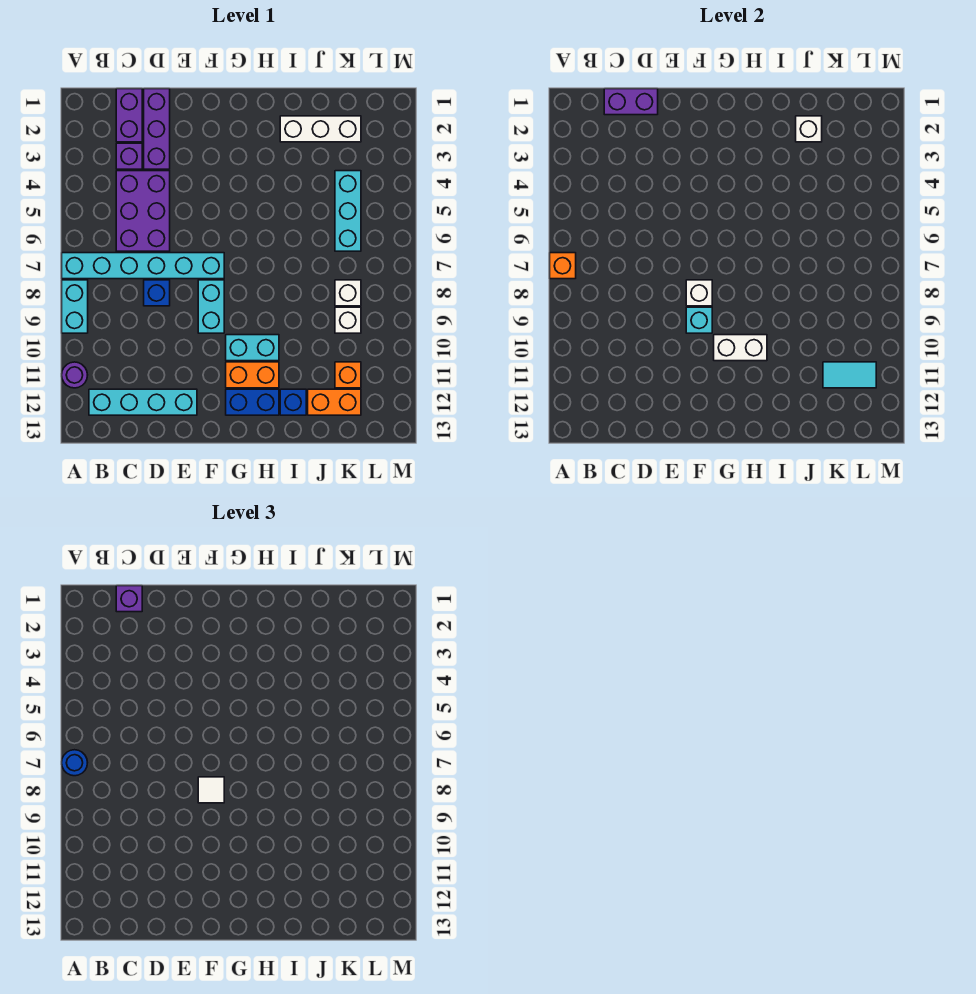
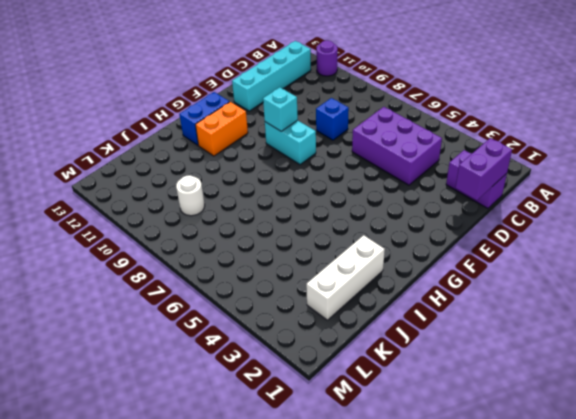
white 1x1 round brick [176,175,205,216] -> white 1x1 brick [335,307,361,333]
none -> cyan 1x6 brick [62,253,224,279]
none -> cyan 1x2 brick [62,280,88,333]
none -> purple 1x1 brick [116,143,142,169]
none -> purple 1x3 brick [144,89,170,169]

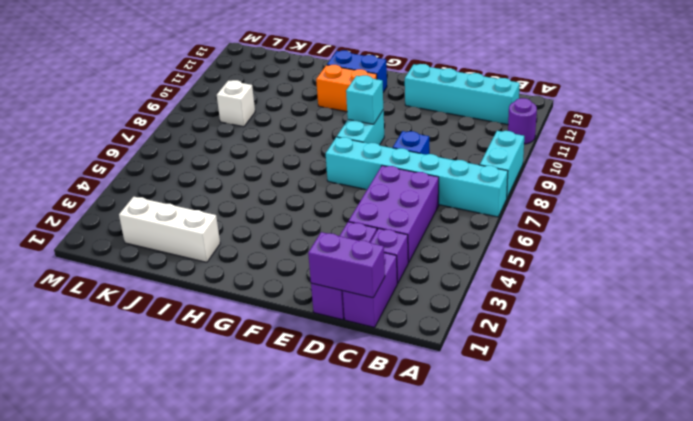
none -> cyan 1x2 brick [226,335,279,361]
none -> blue 1x1 brick [280,389,306,415]
none -> orange 1x2 brick [308,389,361,415]
none -> cyan 1x3 brick [335,171,361,251]

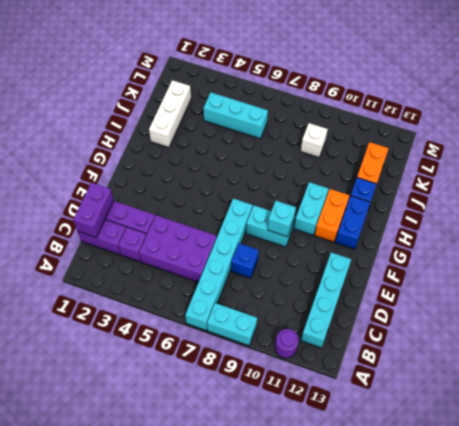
none -> white 1x1 brick [335,280,361,306]
none -> orange 1x1 brick [335,362,361,388]
none -> orange 1x1 brick [550,253,576,279]
none -> white 1x1 brick [686,280,712,306]

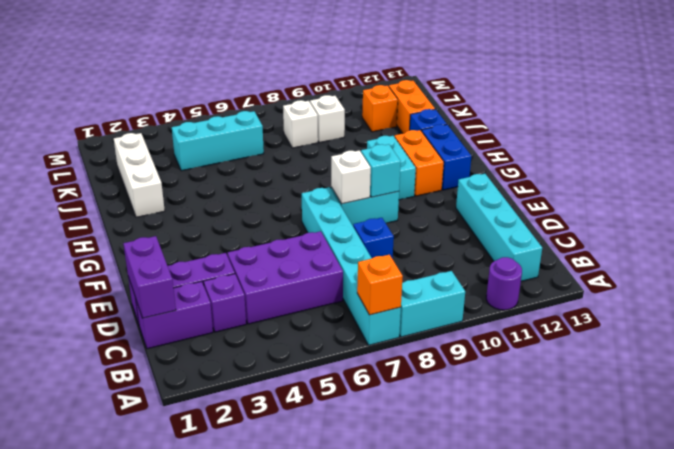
none -> white 1x2 brick [714,335,767,361]
none -> white 1x1 brick [796,116,822,142]
none -> cyan 1x2 tile [823,362,876,388]
none -> blue 1x1 round brick [62,750,88,776]

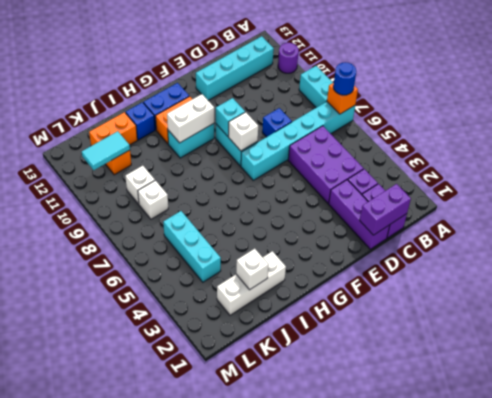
none -> purple 1x1 brick [116,586,142,612]
none -> white 1x1 tile [198,777,224,803]

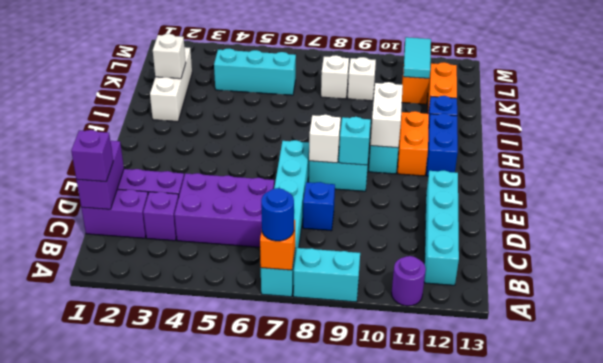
none -> white 1x1 tile [198,777,224,803]

